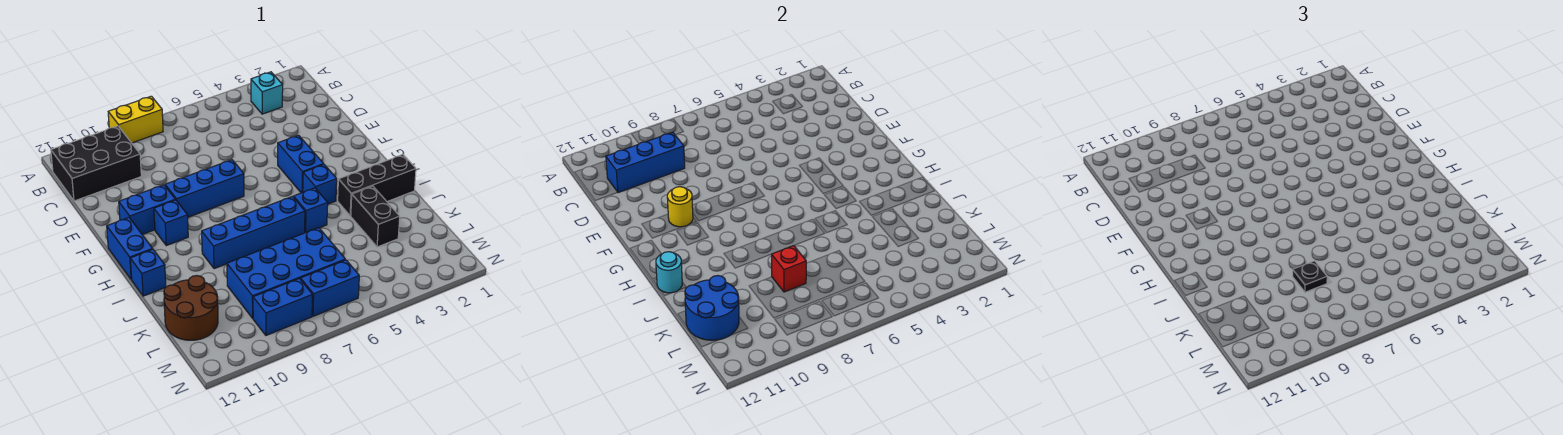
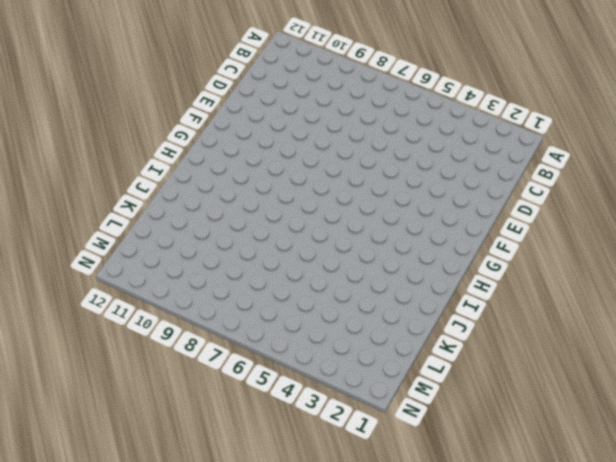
none -> yellow 1x2 brick [108,96,163,143]
none -> cyan 1x1 brick [251,72,283,114]
none -> black 2x3 brick [51,126,141,201]

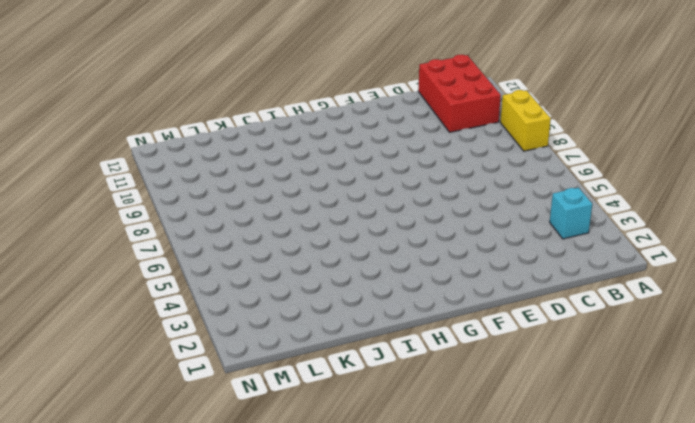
red 2x3 brick [418,55,501,132] -> black 2x3 brick [51,126,141,201]
none -> blue 1x2 brick [278,135,324,193]
none -> blue 1x3 brick [165,160,244,217]
none -> blue 1x2 brick [119,185,175,235]

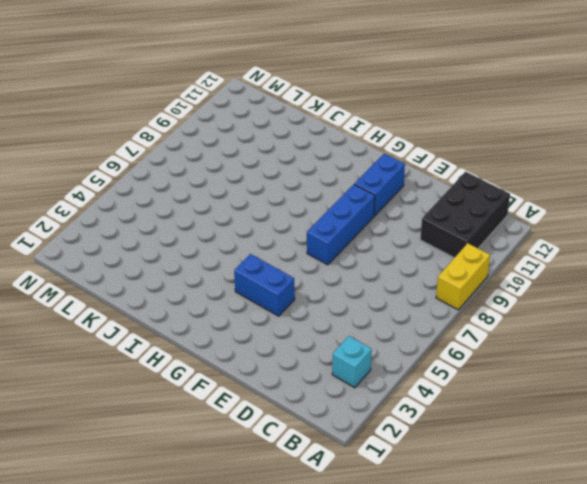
none -> blue 1x1 brick [154,200,188,246]
none -> blue 1x2 brick [107,218,152,280]
none -> blue 1x1 brick [303,165,337,204]

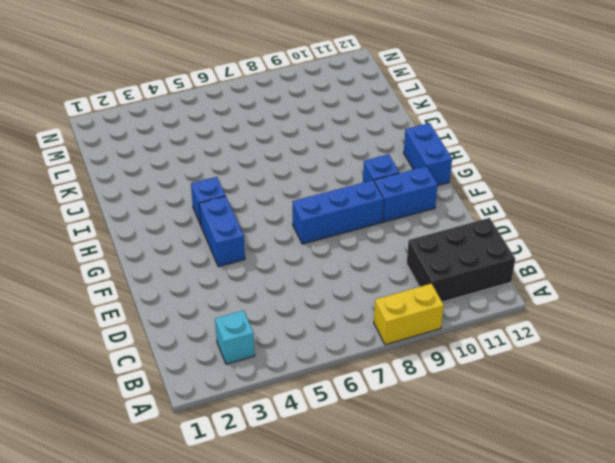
none -> black 1x3 brick [338,155,416,216]
none -> blue 1x1 brick [294,188,328,233]
none -> blue 1x4 brick [202,196,305,269]

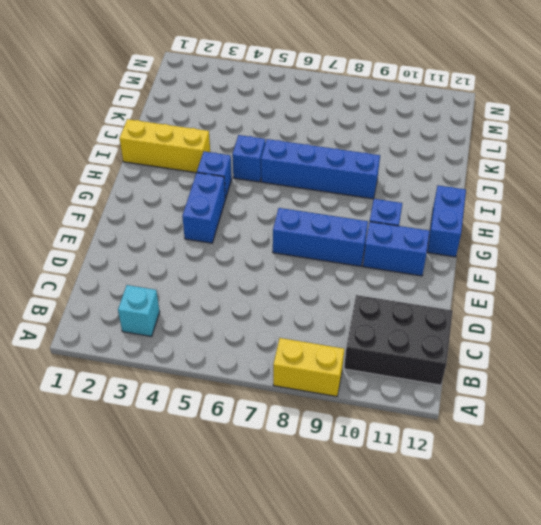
yellow 1x3 brick [119,119,210,173] -> black 1x3 brick [338,155,416,216]
none -> blue 1x1 brick [130,249,166,296]
none -> black 1x2 brick [351,186,400,247]
none -> blue 2x4 brick [227,228,345,318]

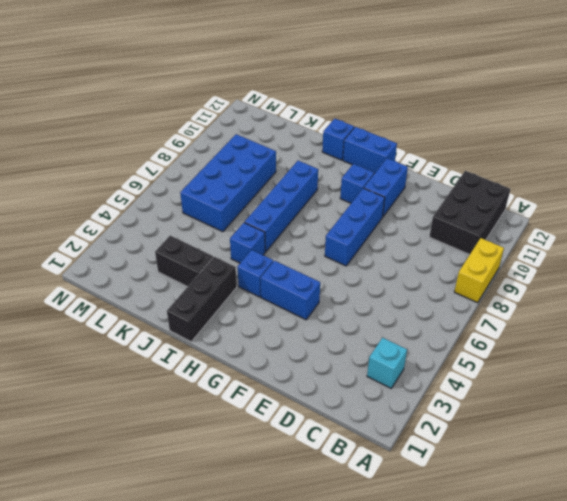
none -> brown 2x2 round brick [164,276,218,340]
none -> blue 1x2 brick [301,260,359,316]
none -> blue 1x2 brick [253,278,313,335]

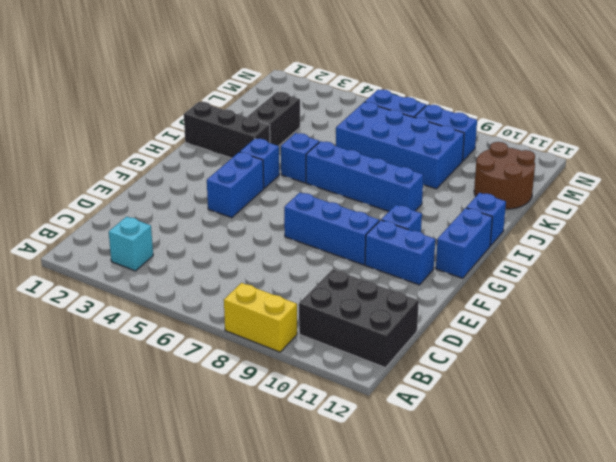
none -> blue 1x3 brick [606,132,685,193]
none -> yellow 1x1 round brick [667,187,693,227]
none -> cyan 1x1 round brick [656,252,682,293]

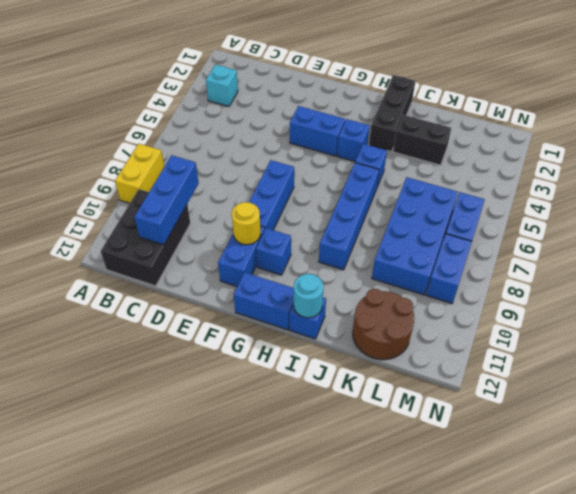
none -> red 1x1 brick [772,246,806,292]
none -> blue 2x2 round brick [685,276,739,340]
none -> black 1x1 plate [1293,261,1327,292]

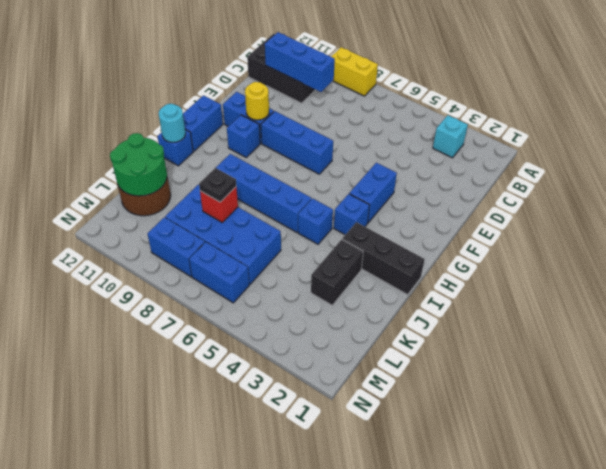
green 2x2 round brick [110,133,167,196] -> blue 2x2 round brick [685,276,739,340]

